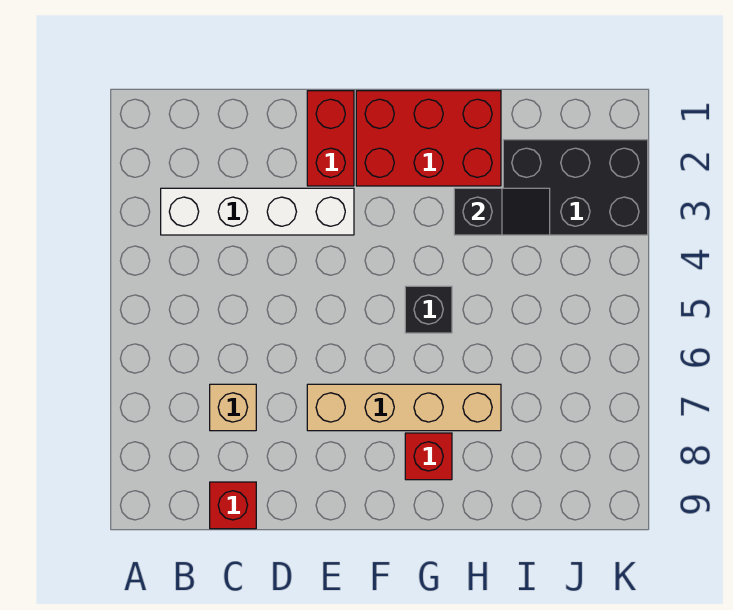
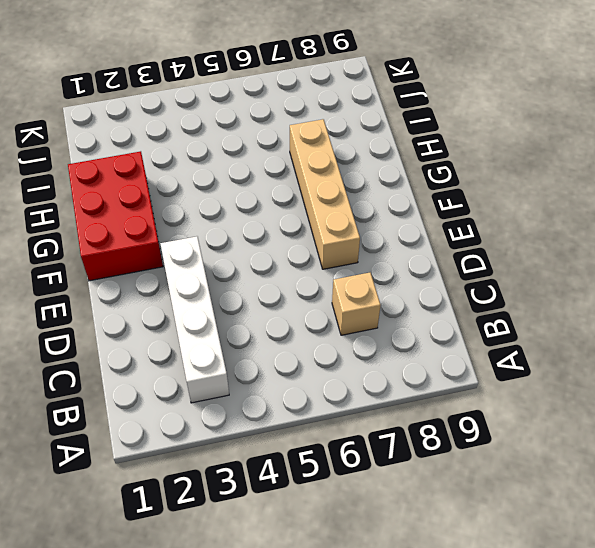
none -> red 1x1 brick [210,482,256,529]
none -> red 1x2 brick [307,91,354,186]

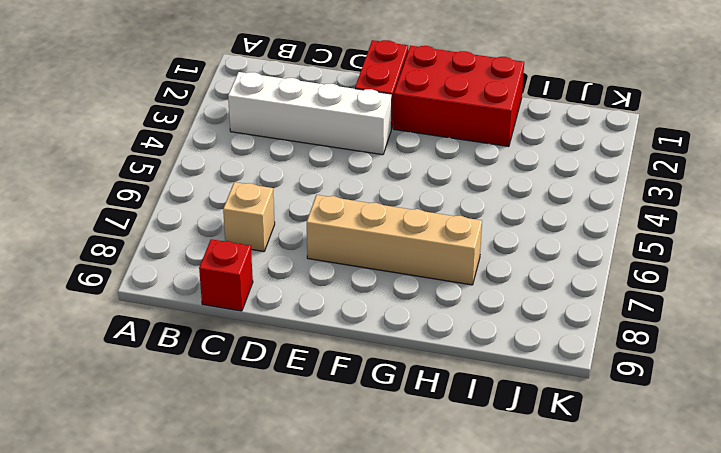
none -> black 1x1 brick [405,286,452,333]
none -> red 1x1 brick [405,433,452,480]

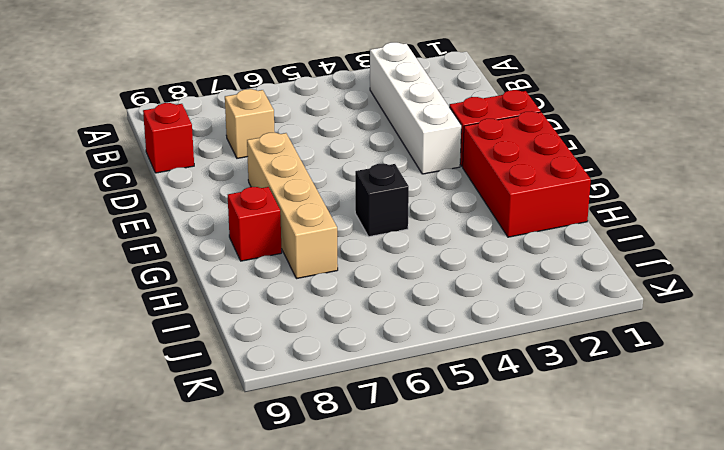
none -> black 2x3 brick [503,140,648,235]
none -> black 1x2 slope [454,188,550,235]

